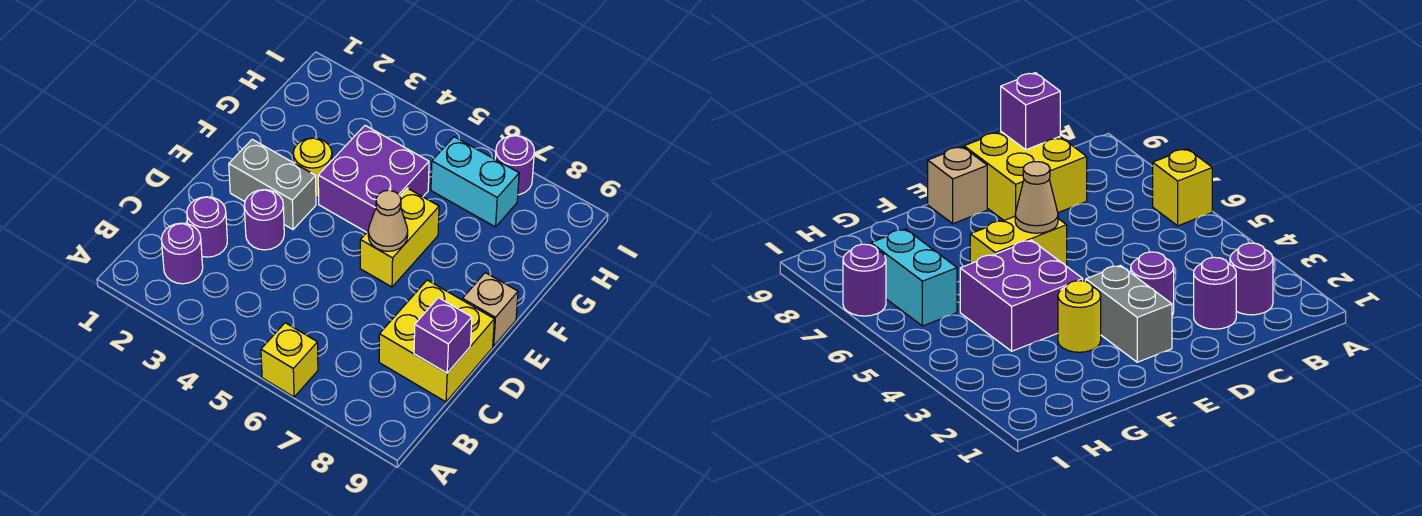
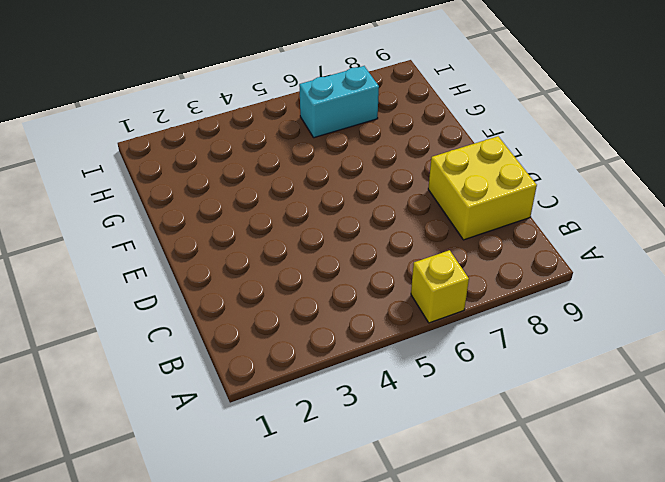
none -> purple 1x1 round brick [161,223,203,284]
none -> purple 1x1 round brick [187,197,227,257]
none -> purple 1x1 round brick [244,190,284,250]

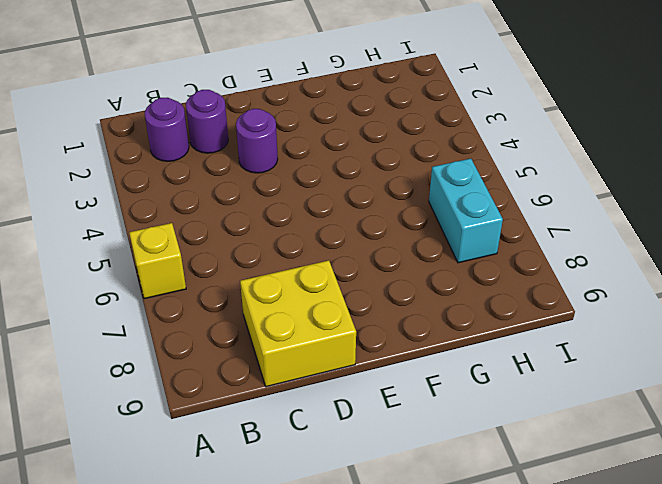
none -> grey 1x2 brick [229,139,316,229]
none -> yellow 1x2 brick [360,188,439,287]
none -> tan 1x1 brick [462,273,518,346]

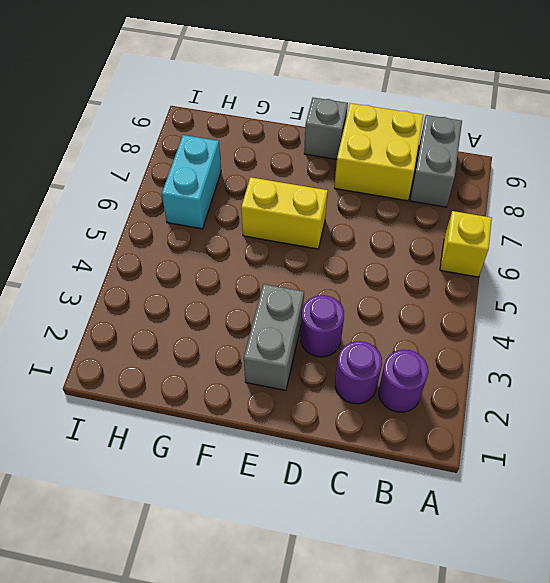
grey 1x2 brick [410,115,462,207] -> none
grey 1x1 brick [304,98,348,159] -> tan 1x1 brick [462,273,518,346]
none -> yellow 1x1 round brick [293,138,332,197]
none -> purple 2x2 brick [318,126,429,232]
none -> purple 1x1 round brick [495,136,534,195]

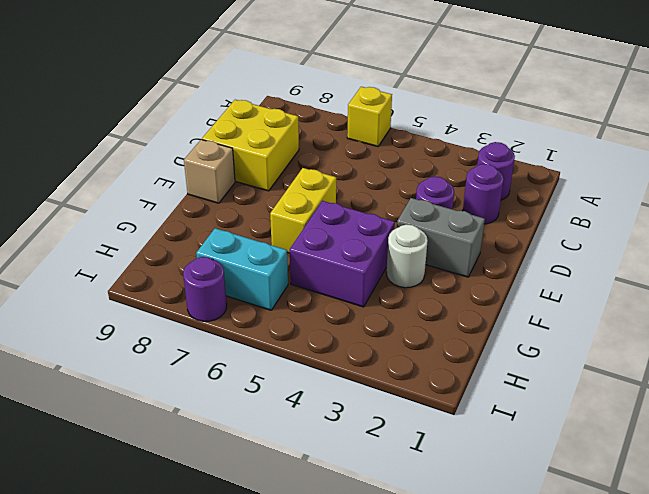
white 1x1 round brick [386,225,428,288] -> yellow 1x1 round brick [293,138,332,197]
none -> purple 1x1 brick [414,298,472,373]
none -> tan 1x1 cone [368,190,408,251]

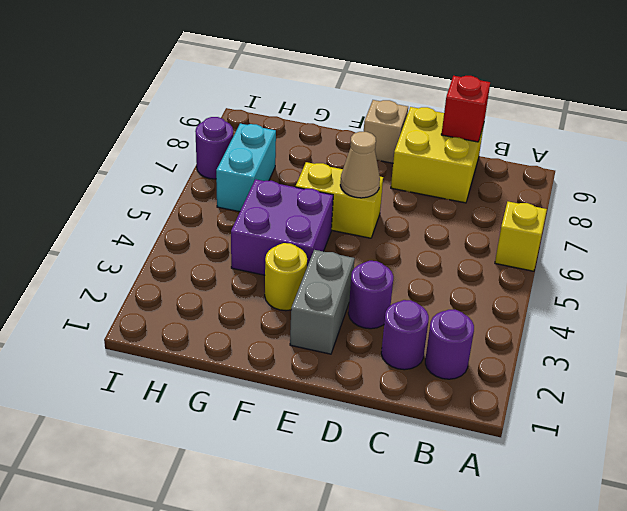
red 1x1 brick [441,76,490,142] -> purple 1x1 brick [414,298,472,373]

